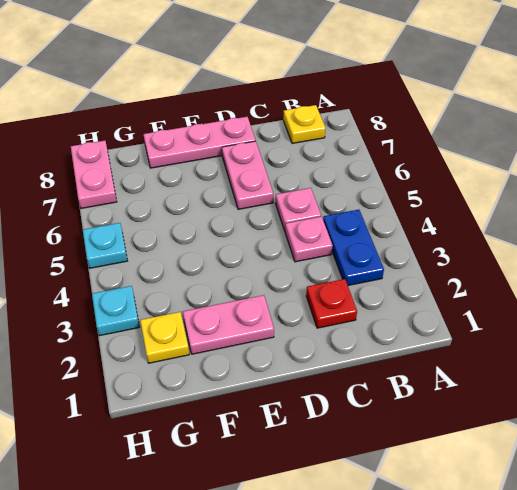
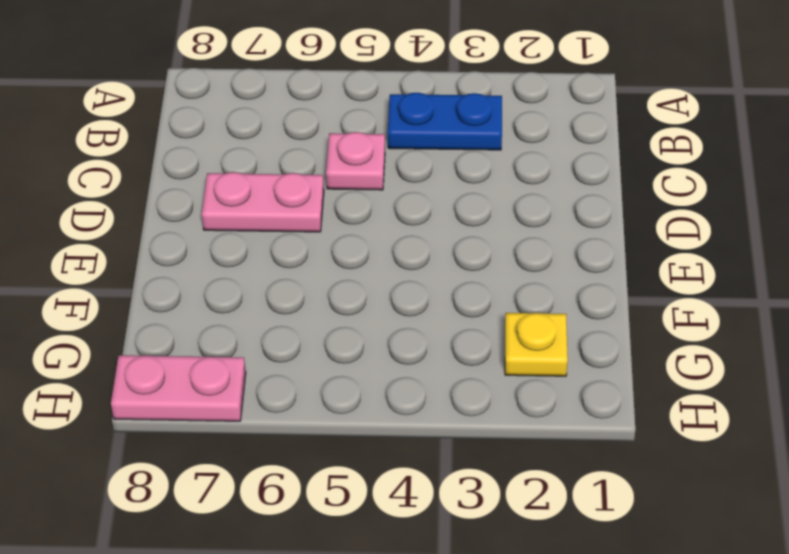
none -> yellow 1x1 plate [283,105,326,144]
none -> red 1x1 plate [306,279,357,328]
none -> pink 1x1 plate [285,217,333,262]

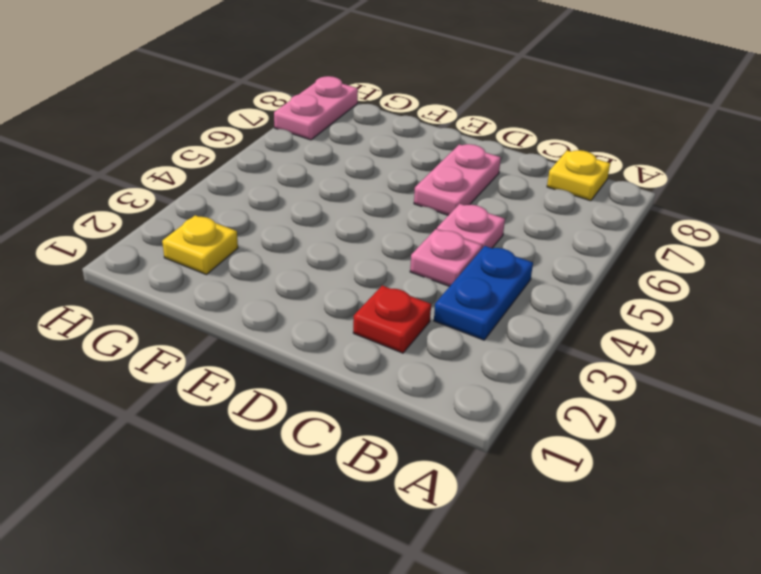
none -> pink 1x3 plate [143,117,256,168]
none -> pink 1x2 plate [183,295,274,354]
none -> cyan 1x1 plate [92,286,139,336]

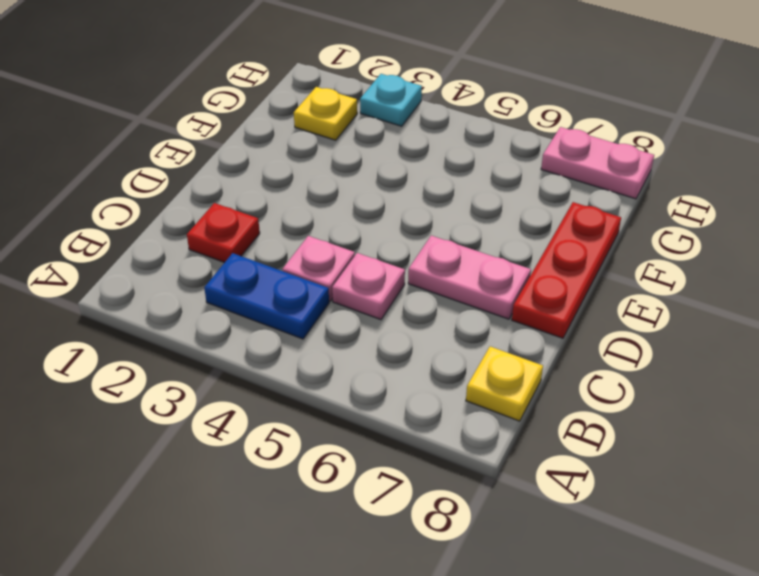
red 1x3 plate [512,202,621,338] -> pink 1x3 plate [143,117,256,168]
none -> pink 1x2 plate [183,295,274,354]
none -> cyan 1x1 plate [83,223,127,268]

